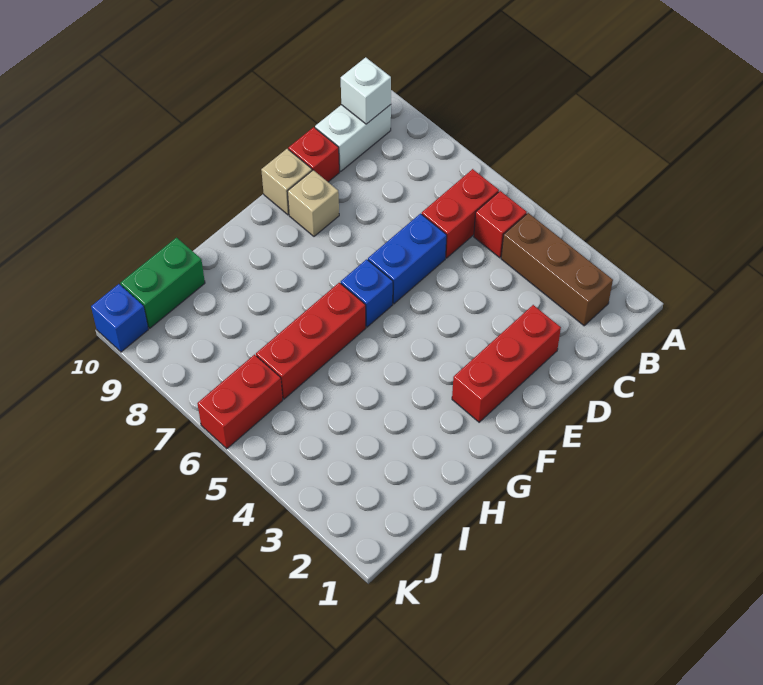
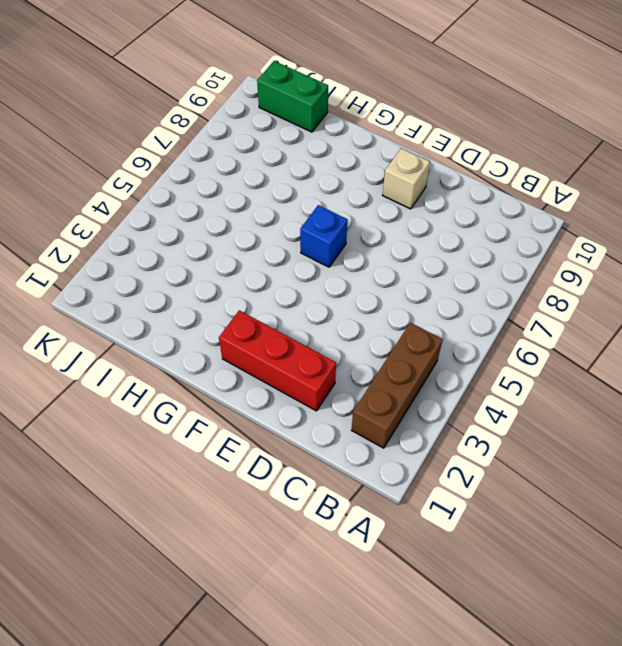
none -> red 1x1 brick [474,191,527,258]
none -> red 1x2 brick [422,169,499,258]
none -> white 1x2 brick [315,105,391,171]

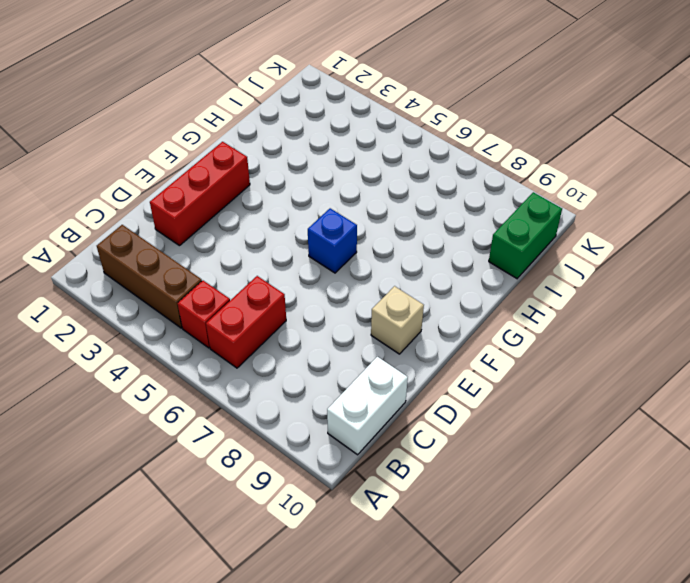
none -> blue 1x2 brick [368,214,447,304]
none -> red 1x1 brick [288,127,339,182]
none -> tan 1x1 brick [261,149,312,215]

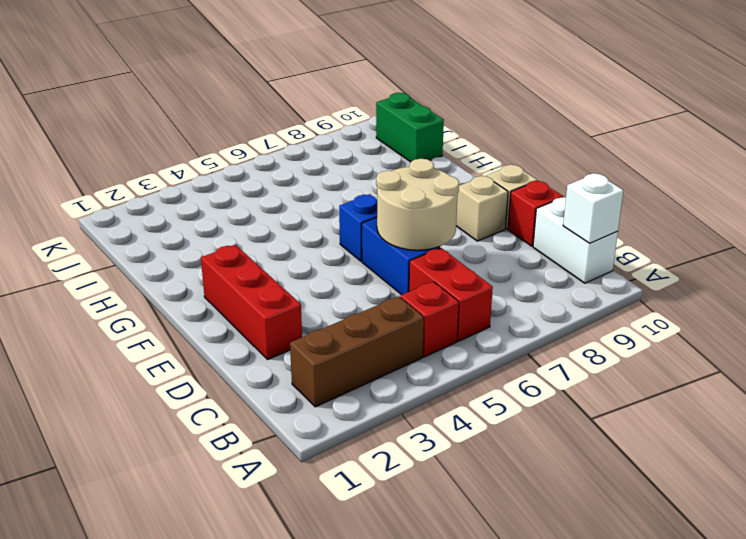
tan 2x2 round brick [376,159,459,250] -> none
none -> red 1x3 brick [256,283,366,399]
none -> red 1x2 brick [197,355,283,449]
none -> blue 1x1 brick [91,284,148,352]

